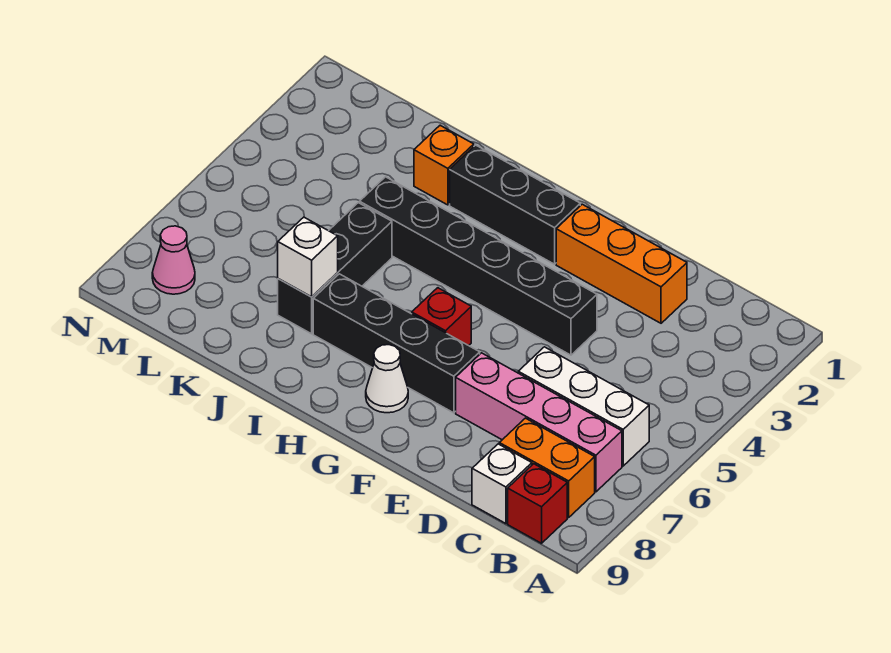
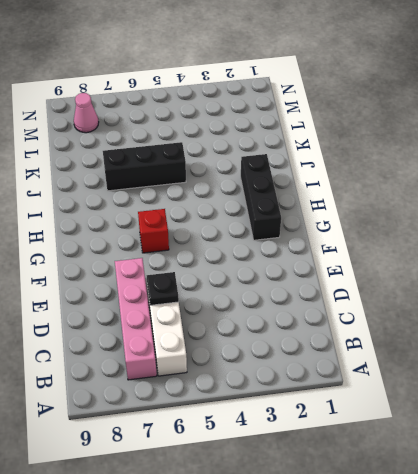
black 1x1 plate [147,272,179,305] -> none
none -> orange 1x2 brick [499,418,595,517]
none -> red 1x1 brick [508,464,567,543]
none -> white 1x1 brick [472,444,532,524]

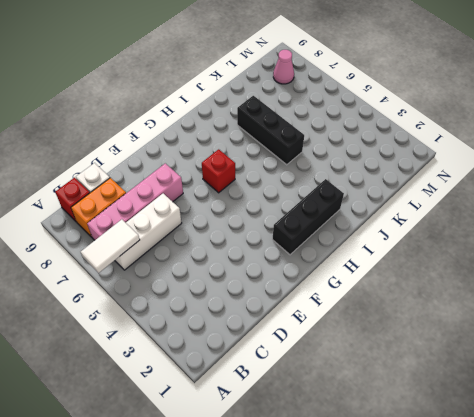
white 1x2 tile [81,219,140,273] -> none
none -> orange 1x3 brick [556,204,687,323]
none -> black 1x6 brick [360,177,597,355]
none -> black 1x4 brick [313,274,480,413]

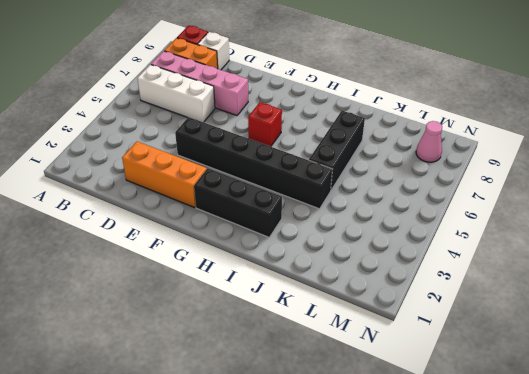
none -> black 1x4 brick [313,274,480,413]
none -> white 1x1 cone [366,345,408,413]
none -> orange 1x1 brick [414,125,474,205]

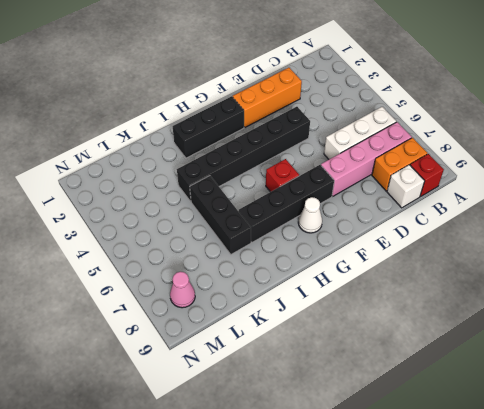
none -> orange 1x1 brick [414,125,474,205]
none -> white 1x1 brick [278,217,338,297]

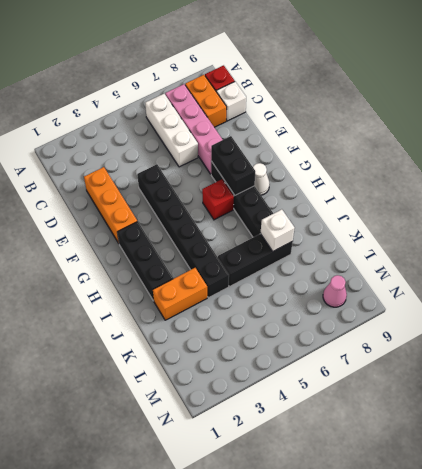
black 1x2 brick [211,136,255,195] -> none
orange 1x2 brick [153,268,207,320] -> orange 1x1 brick [414,125,474,205]

